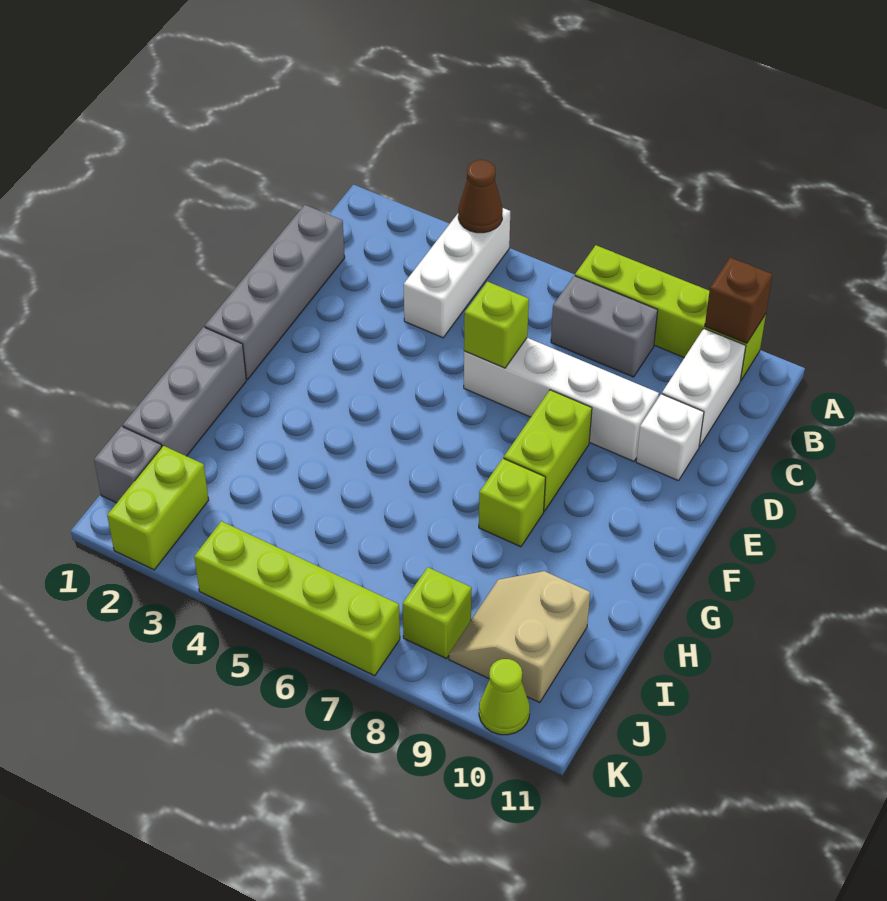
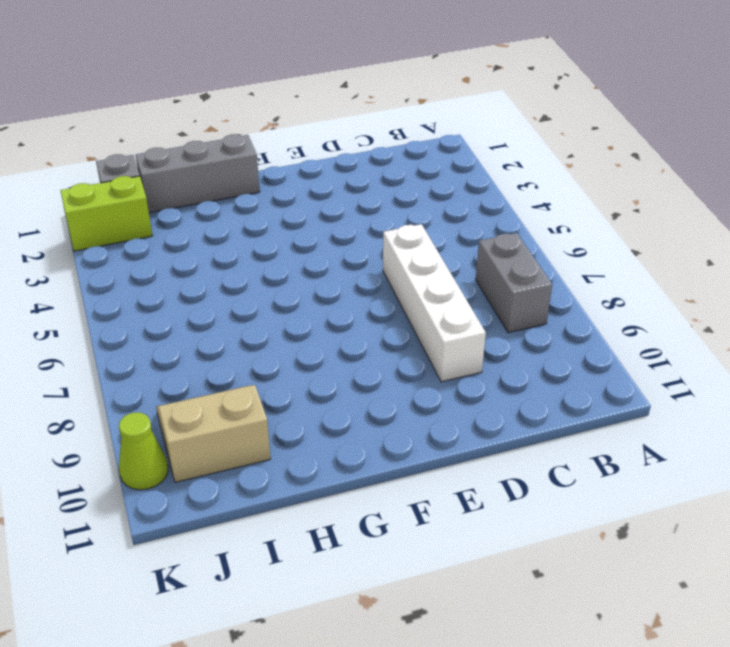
none -> white 1x3 brick [404,208,510,338]
none -> lime 1x4 brick [575,245,766,381]
none -> white 1x2 brick [662,329,746,447]

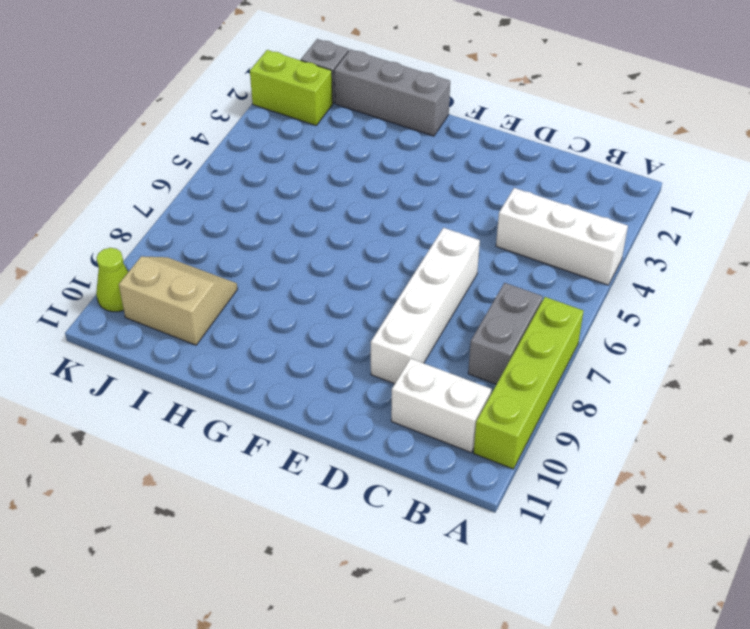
none -> grey 1x4 brick [205,205,345,379]
none -> white 1x1 brick [636,394,704,481]
none -> lime 1x2 brick [504,390,592,511]

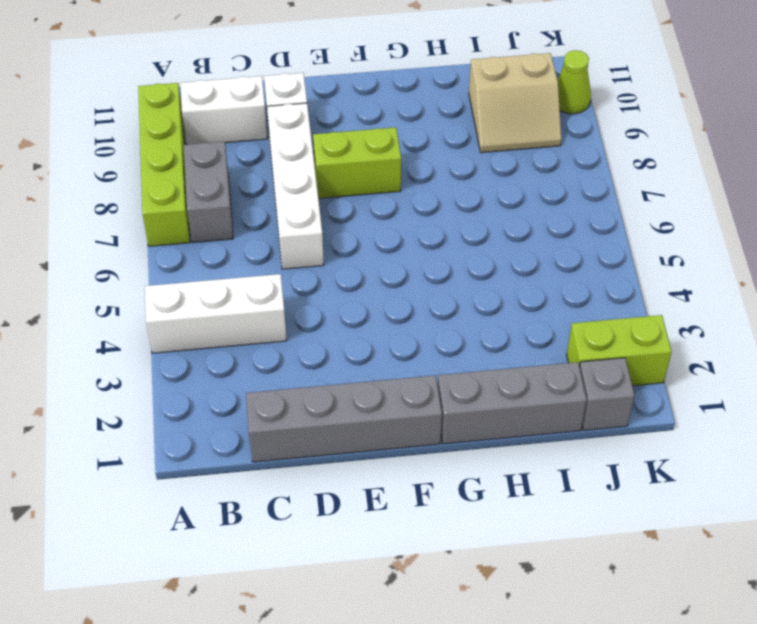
none -> lime 1x1 brick [479,458,546,547]
none -> lime 1x1 brick [403,567,472,659]
none -> lime 1x4 brick [194,521,400,676]

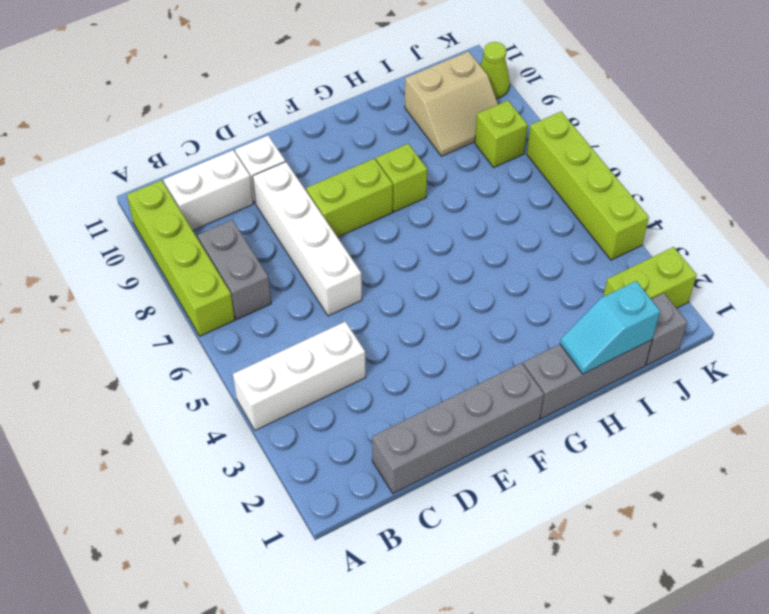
cyan 1x2 slope [560,281,660,374] -> none
none -> brown 1x1 cone [458,160,503,233]
none -> brown 1x1 brick [705,258,772,343]
none -> lime 1x1 brick [464,282,529,368]

